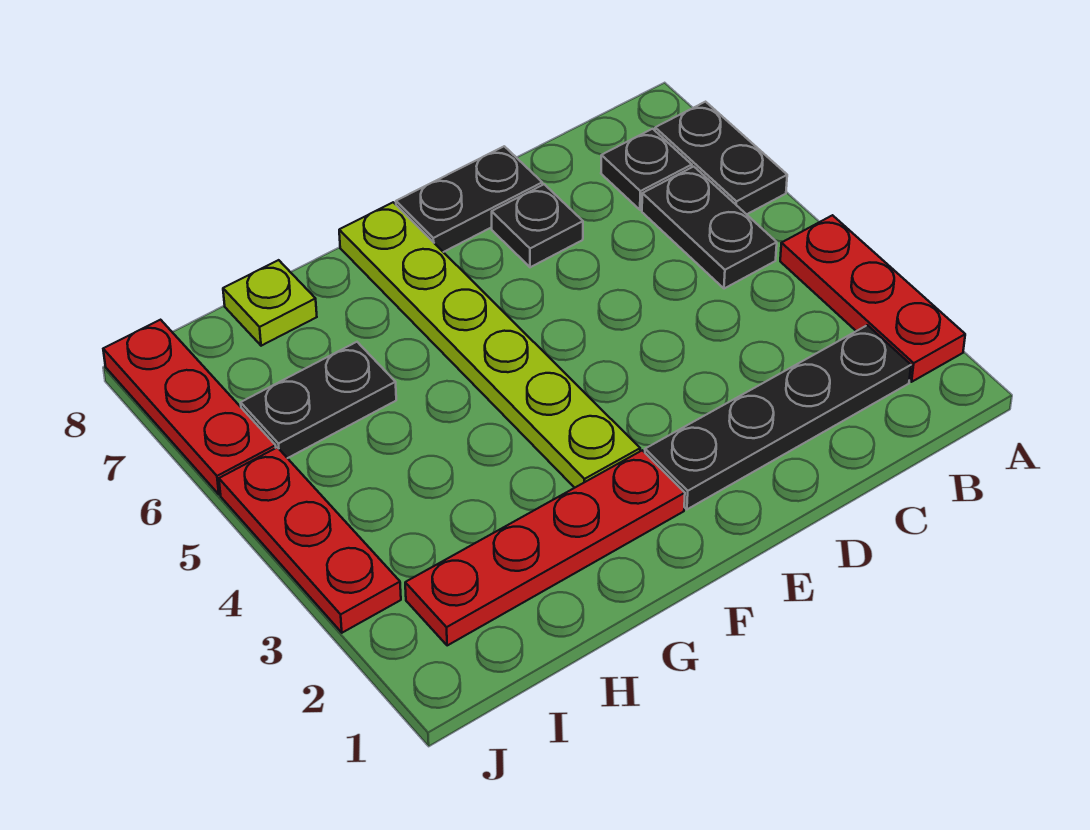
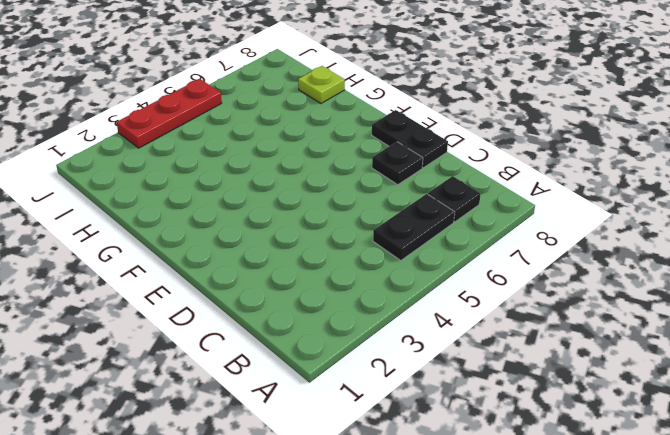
none -> red 1x3 plate [780,215,965,382]
none -> black 1x2 plate [655,102,787,214]
none -> black 1x4 plate [645,325,911,509]

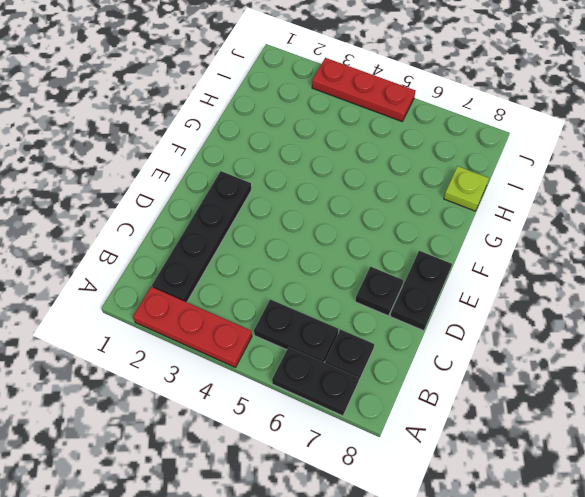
none -> red 1x4 plate [405,450,685,646]
none -> lime 1x6 plate [339,202,640,488]
none -> black 1x2 plate [241,342,396,458]

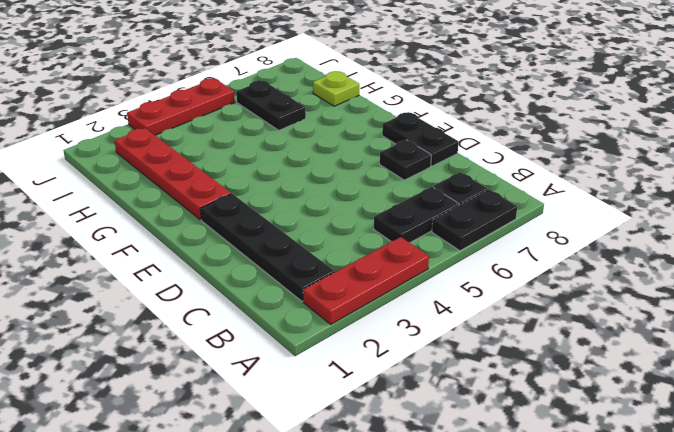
none -> lime 1x6 plate [339,202,640,488]
none -> red 1x3 plate [103,320,276,494]

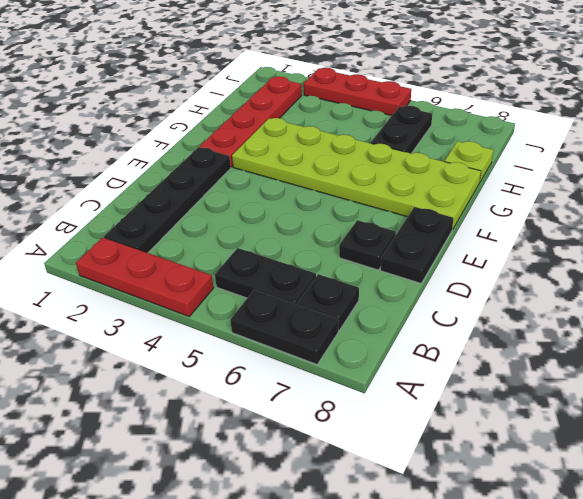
lime 2x6 plate [232,118,481,229] -> lime 1x6 plate [339,202,640,488]
none -> red 1x3 plate [103,320,276,494]

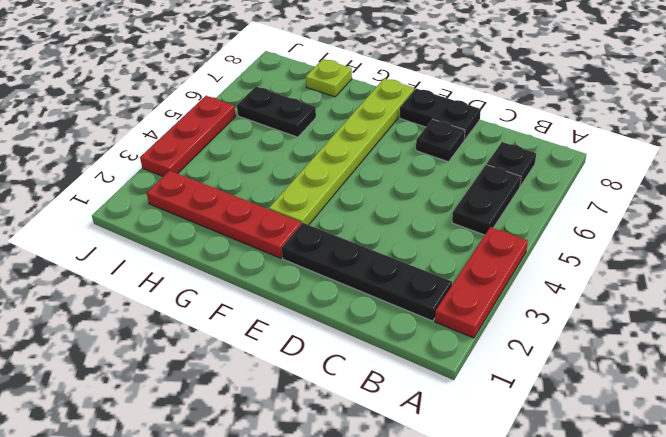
none -> black 1x2 plate [655,102,787,214]
none -> red 1x3 plate [103,320,276,494]

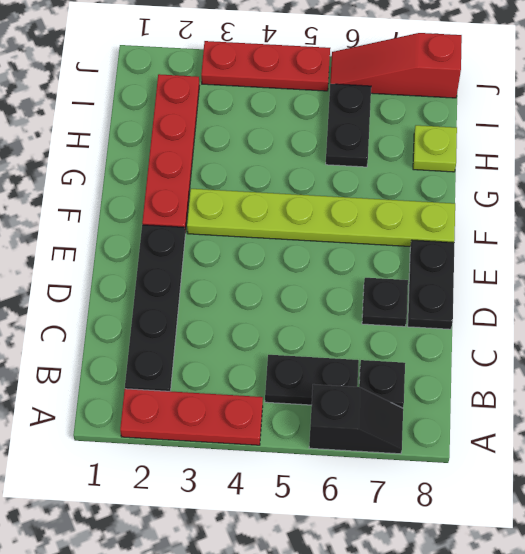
black 1x2 slope [309,384,403,454] -> black 1x2 plate [655,102,787,214]
red 1x3 slope [330,33,462,98] -> red 1x3 plate [103,320,276,494]

